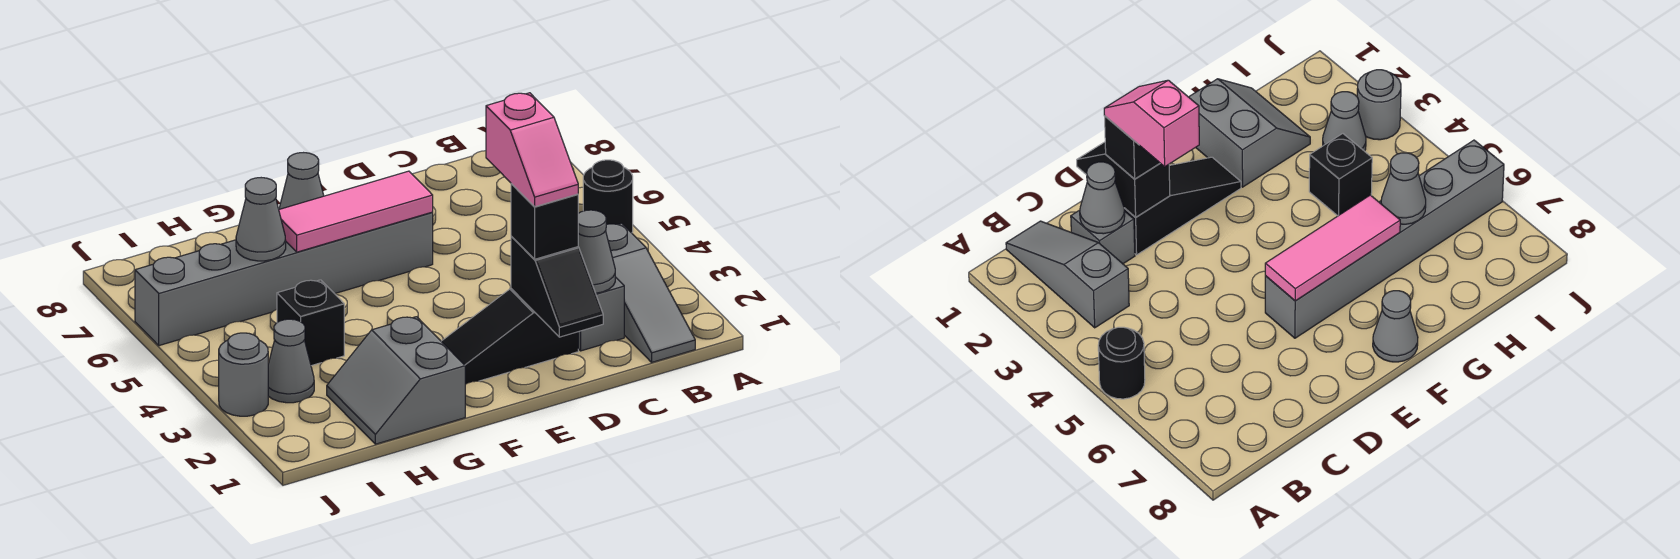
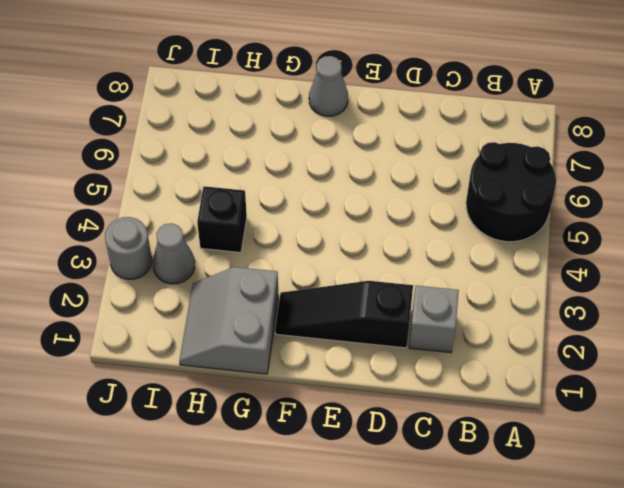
black 2x2 round brick [466,142,556,242] -> black 1x1 round brick [583,160,633,233]
none -> grey 1x3 slope [606,223,695,362]
none -> grey 1x6 brick [135,212,433,346]
none -> grey 1x1 cone [578,210,615,293]

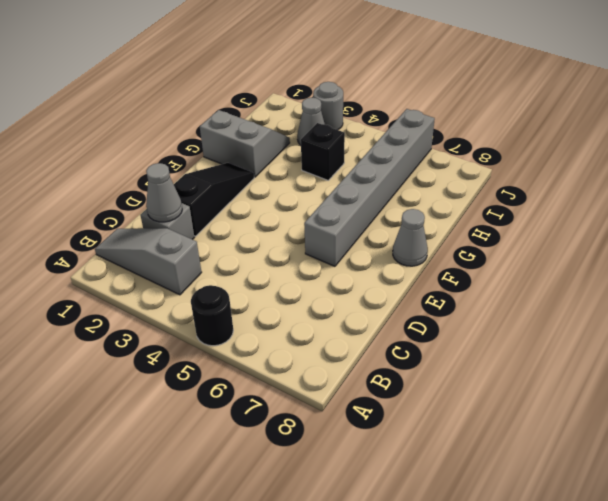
none -> black 1x2 slope [511,236,603,337]
none -> pink 1x3 tile [279,171,433,252]
none -> grey 1x1 cone [236,178,286,261]

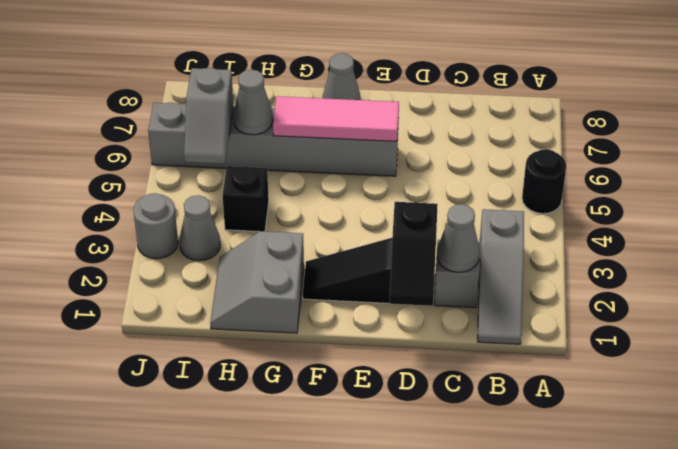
grey 1x2 slope [184,68,233,164] -> none
none -> black 1x1 brick [511,184,578,259]
none -> pink 1x2 slope [486,93,578,207]

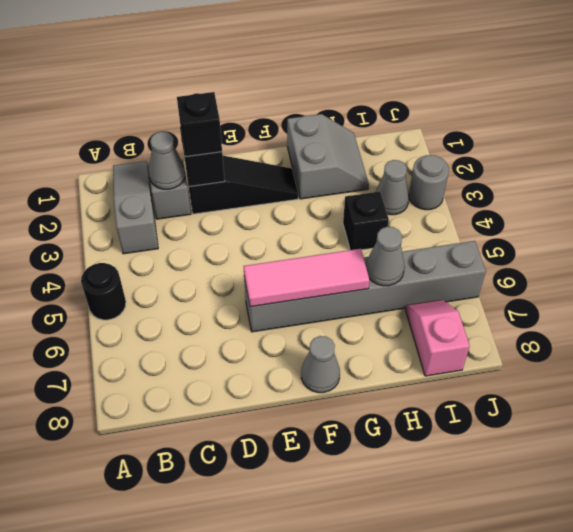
pink 1x2 slope [406,300,470,376] -> pink 1x2 slope moved to [486,93,578,207]

